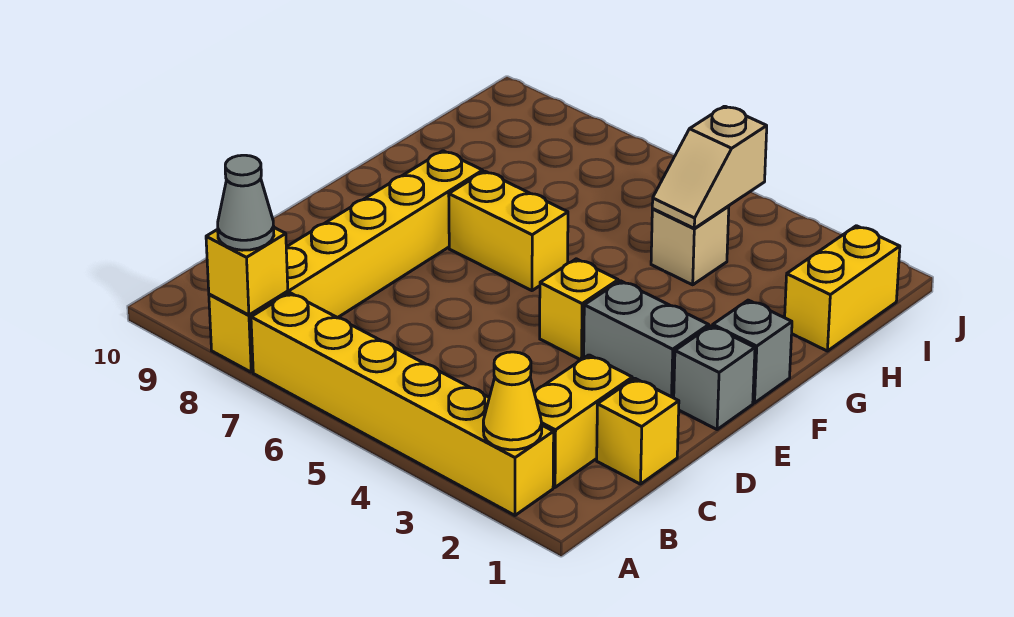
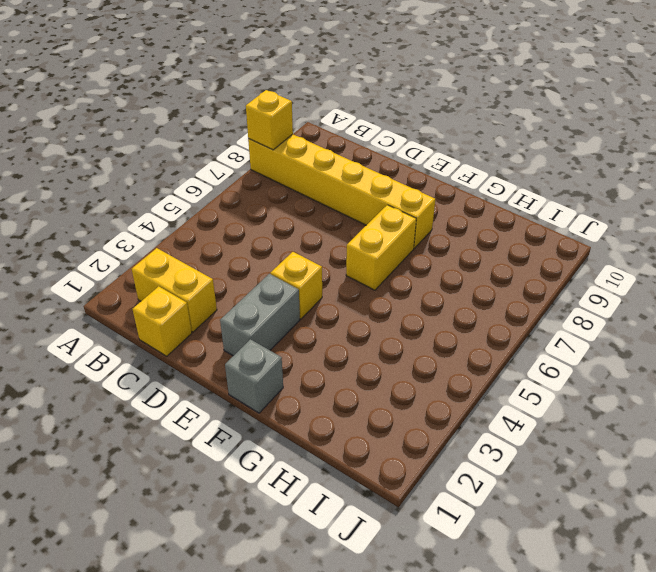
none -> yellow 1x6 brick [251,293,554,515]
none -> grey 1x1 brick [674,326,755,430]
none -> yellow 1x2 brick [785,226,900,351]

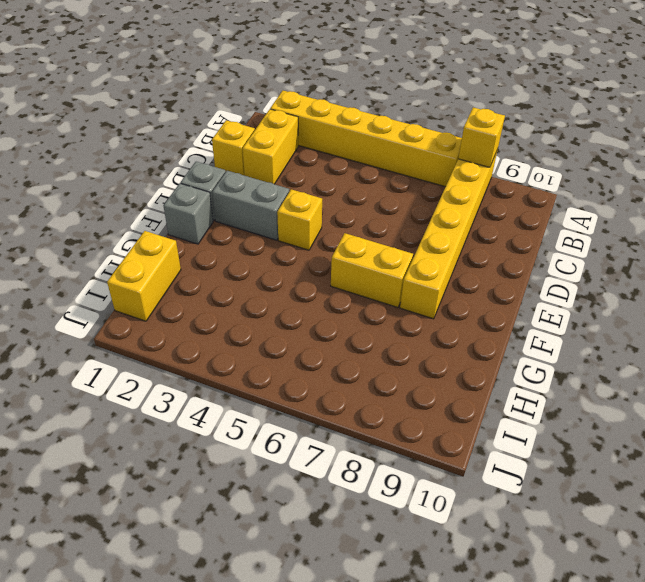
none -> tan 1x1 brick [651,206,729,285]
none -> yellow 1x1 cone [483,352,542,450]
none -> tan 1x2 slope [652,106,767,228]

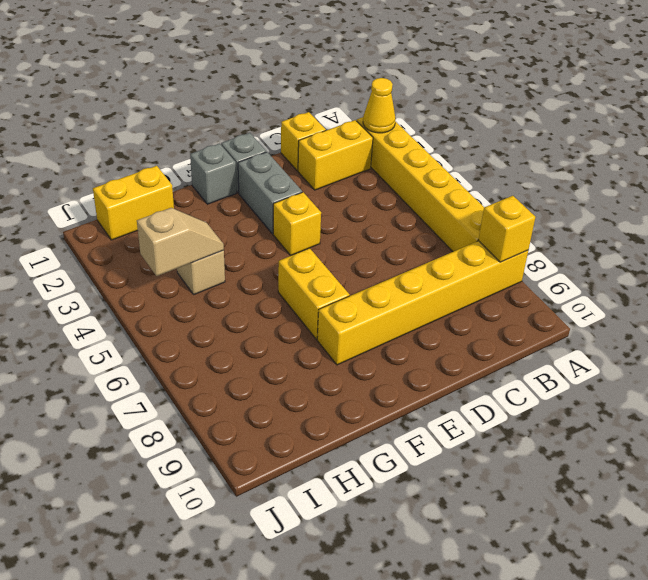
none -> grey 1x1 cone [218,155,274,250]

